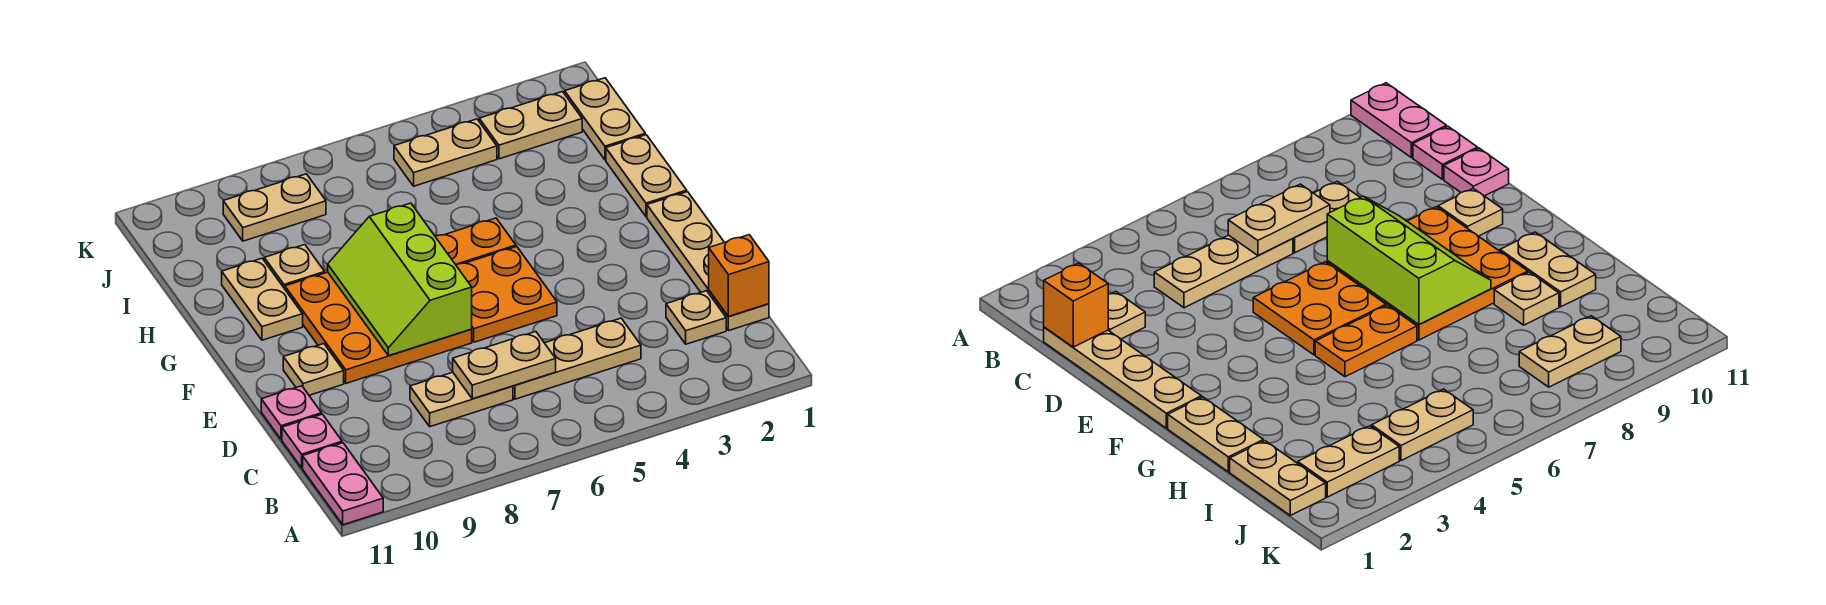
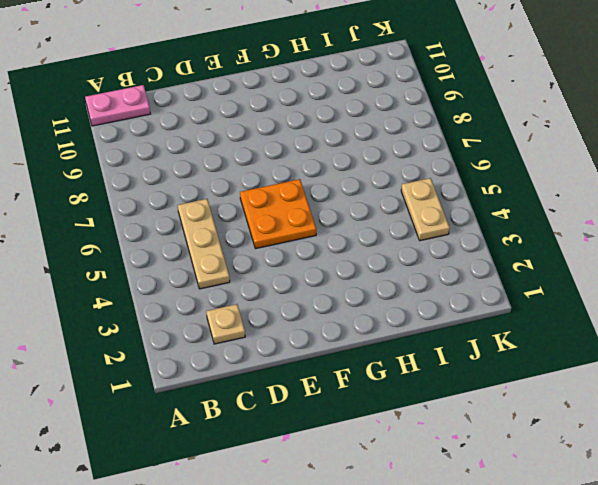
none -> tan 1x4 plate [647,192,769,331]
none -> tan 1x2 plate [410,372,513,427]
none -> pink 1x1 plate [282,414,342,468]

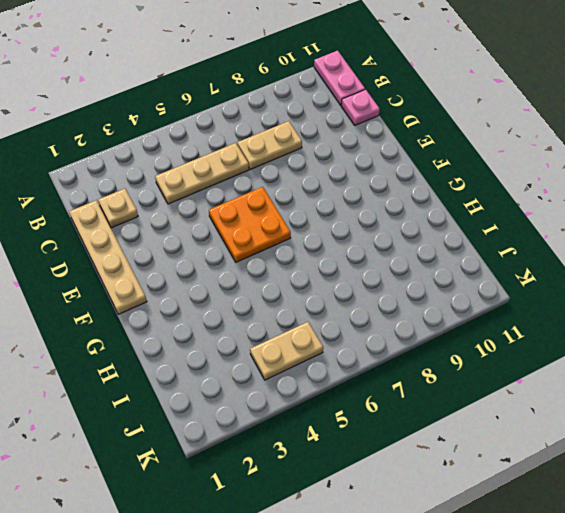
none -> pink 1x1 plate [261,386,322,439]
none -> orange 3x3 plate [285,272,472,383]
none -> tan 1x1 plate [283,344,344,395]

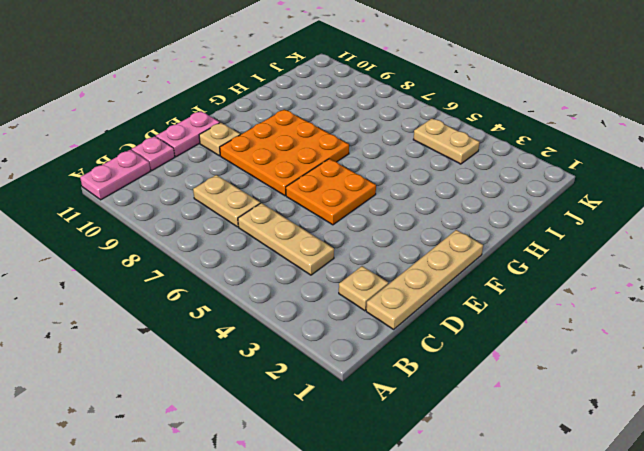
pink 1x2 plate [156,111,220,157] -> pink 1x1 plate [261,386,322,439]
none -> tan 1x2 plate [606,135,687,217]
none -> orange 1x2 plate [435,218,516,265]
none -> tan 1x2 plate [222,258,303,340]

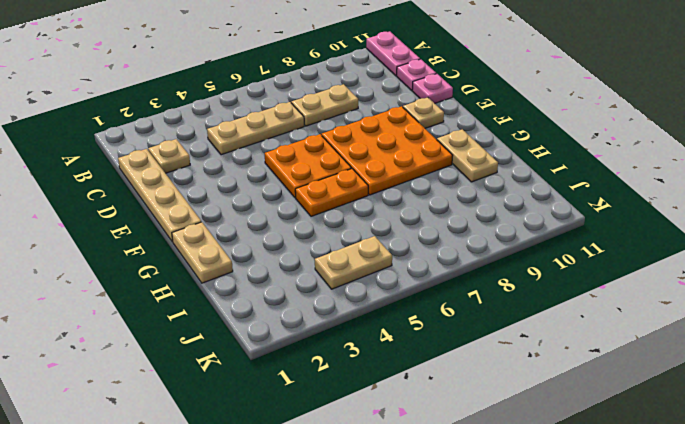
none -> tan 1x1 plate [264,245,325,289]
none -> tan 1x2 plate [565,78,645,160]
none -> tan 1x2 plate [479,92,582,159]

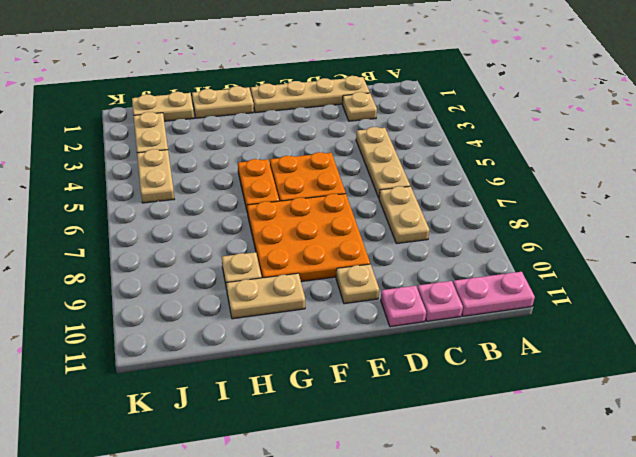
none -> tan 1x2 plate [223,174,326,241]
none -> orange 1x1 brick [709,235,769,316]
none -> tan 1x2 plate [453,332,556,399]

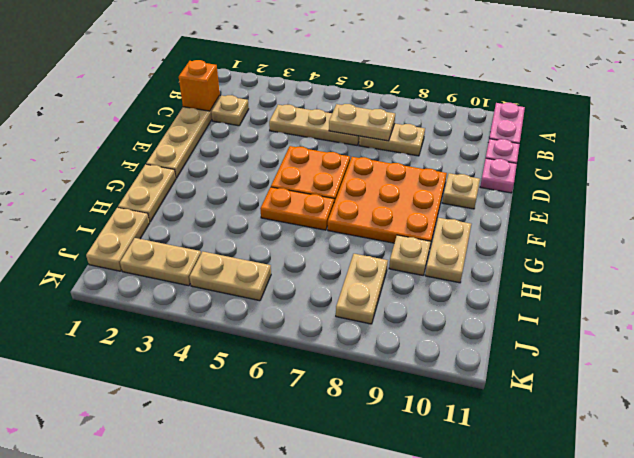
tan 1x2 plate [336,254,388,324] -> tan 1x2 plate turned to [223,174,326,241]
none -> lime 2x3 slope [328,203,472,356]

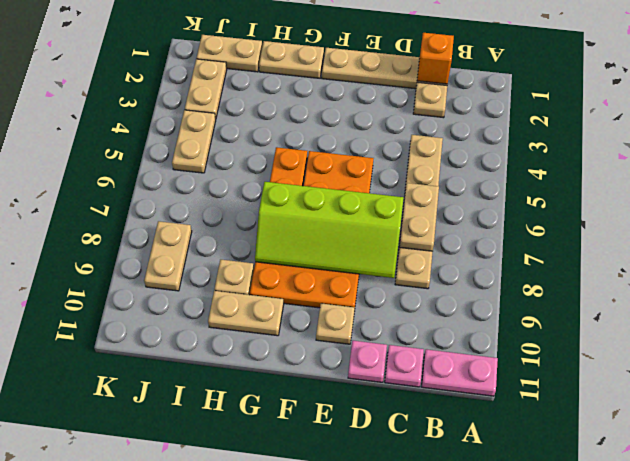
lime 2x4 slope [255,182,403,278] -> lime 2x3 slope [328,203,472,356]

